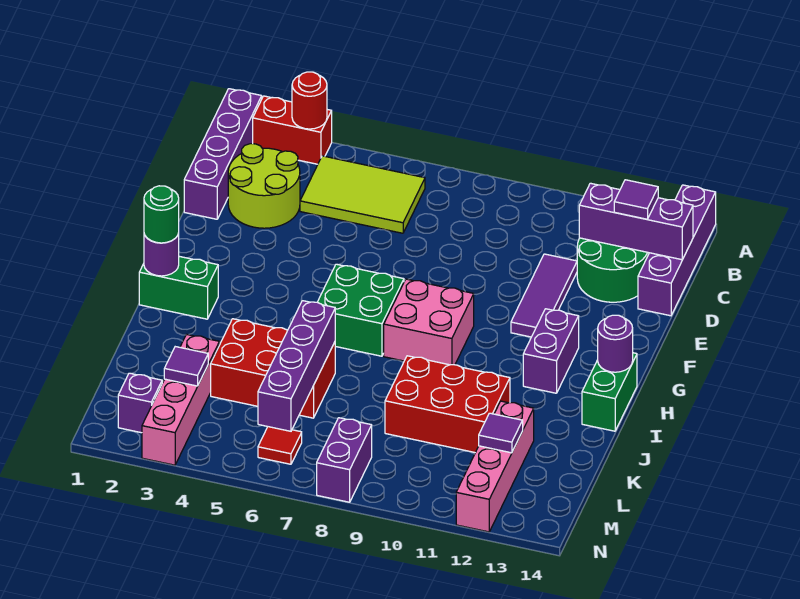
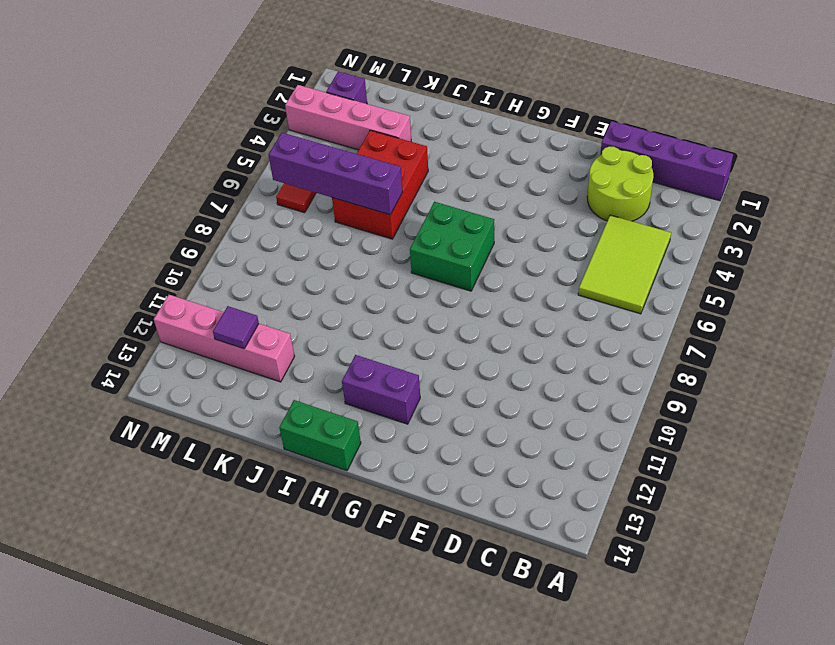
none -> red 1x2 brick [253,96,332,164]
none -> purple 1x4 brick [638,185,716,316]
none -> green 2x2 round brick [577,238,649,302]

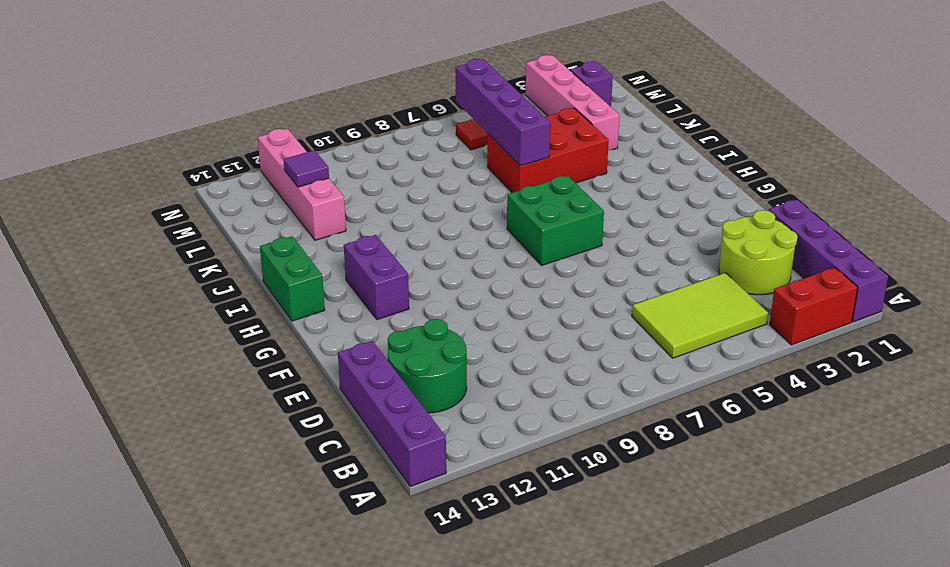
none -> purple 1x3 tile [511,254,577,337]
none -> pink 2x2 brick [384,279,474,365]
none -> green 1x2 brick [139,256,218,319]

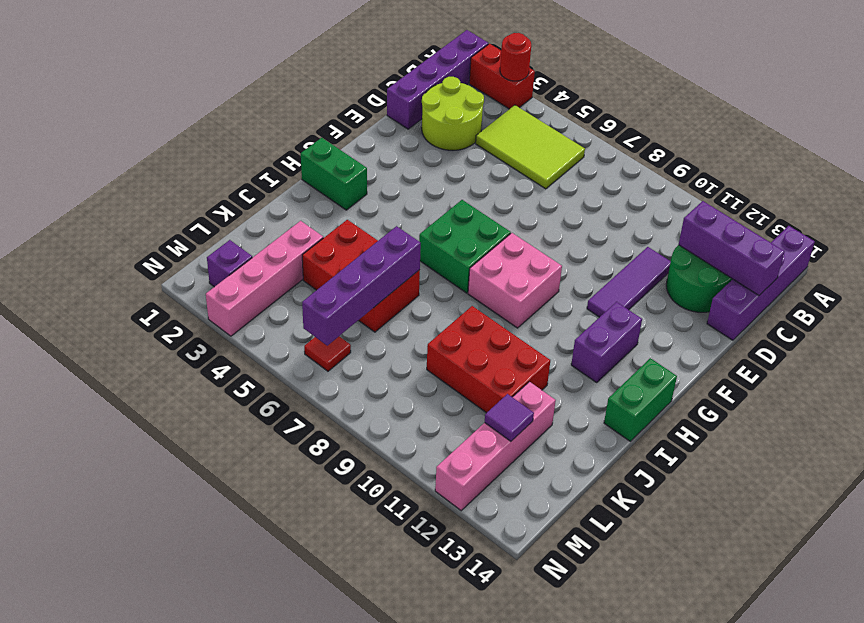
none -> purple 1x2 brick [317,418,372,502]
none -> purple 1x1 round brick [144,233,179,276]
none -> purple 1x1 round brick [598,315,633,372]

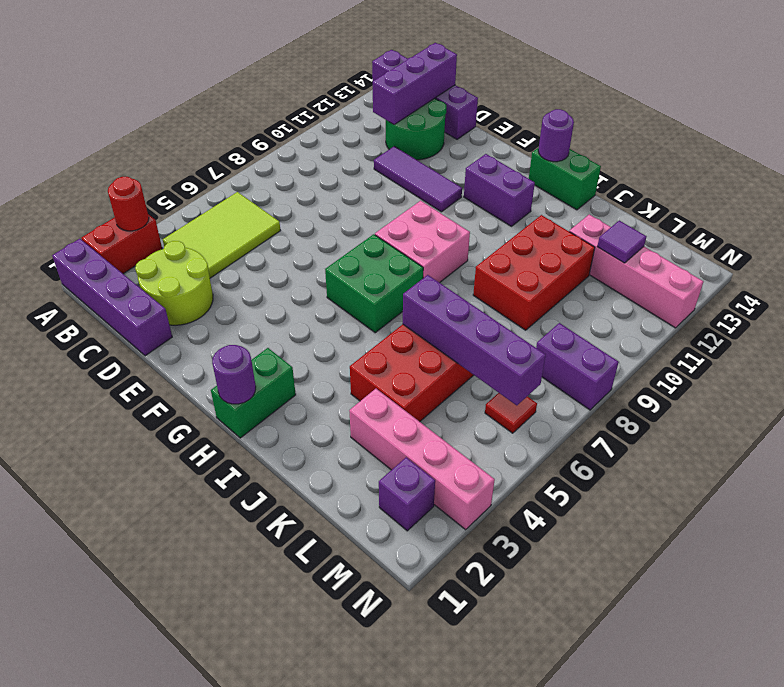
none -> purple 1x1 tile [164,347,208,386]
none -> purple 1x1 tile [614,180,658,219]
none -> green 1x1 round brick [144,186,179,243]

